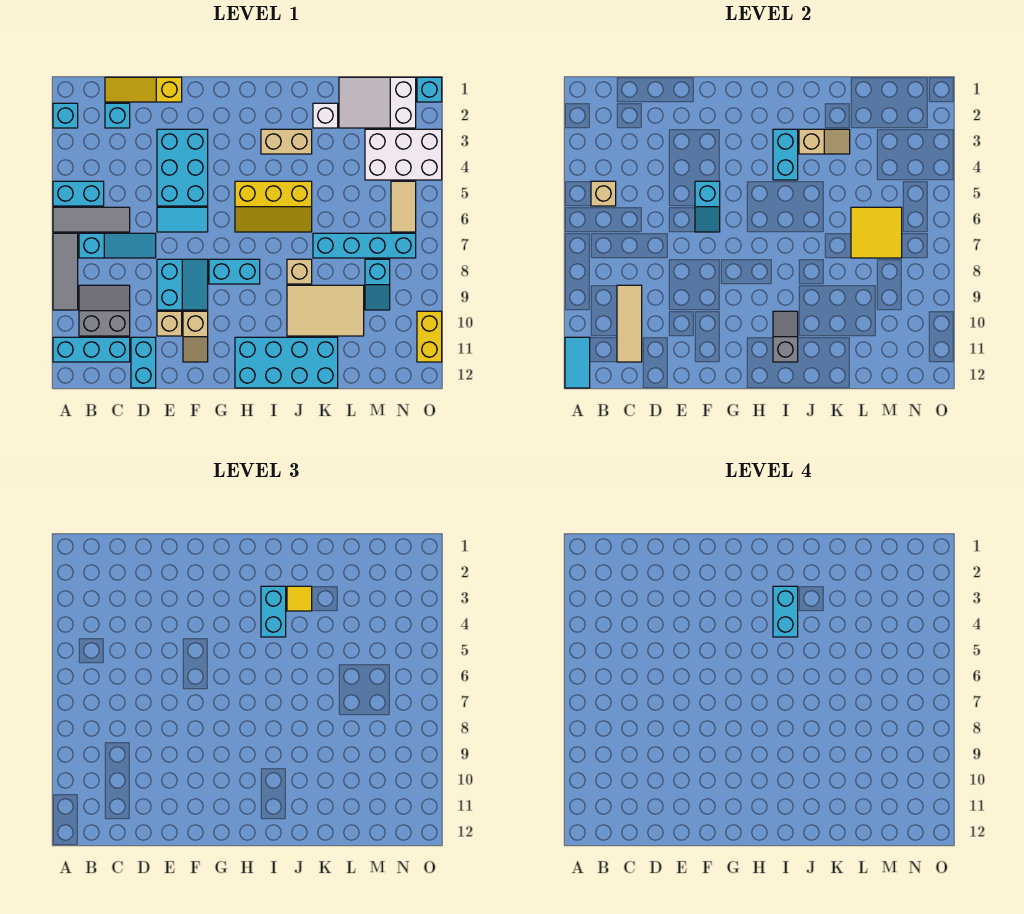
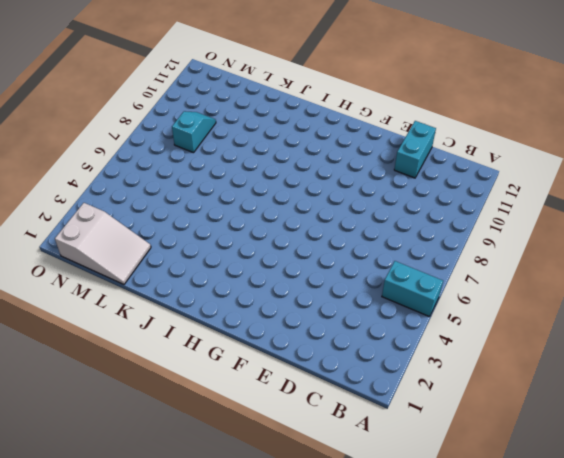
none -> cyan 1x1 brick [53,103,78,128]
none -> grey 1x3 tile [53,207,130,232]
none -> grey 1x3 tile [53,233,78,310]
none -> cyan 1x3 brick [53,337,130,362]

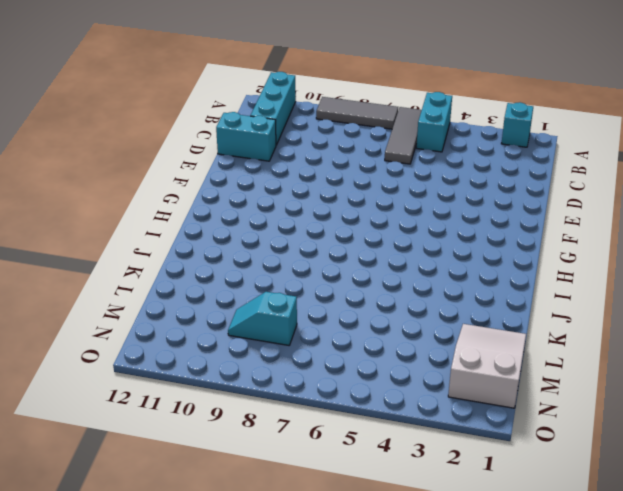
none -> cyan 1x3 slope [79,233,156,258]
none -> grey 2x2 slope [79,285,130,336]
none -> yellow 1x3 slope [105,77,182,102]
none -> cyan 1x1 brick [105,103,130,128]

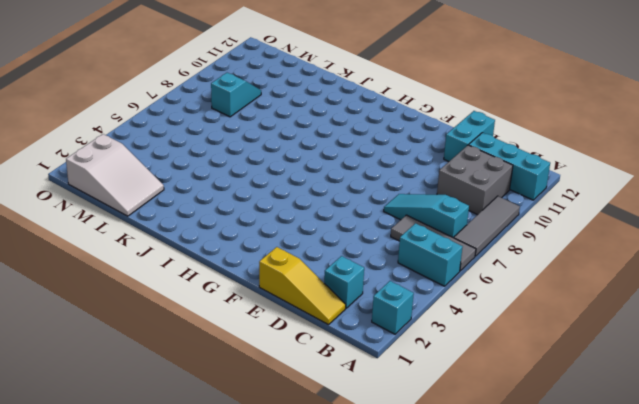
grey 2x2 brick [437,145,513,215] -> grey 2x2 slope [79,285,130,336]
none -> cyan 2x3 brick [157,129,208,206]
none -> cyan 1x2 tile [157,207,208,232]
none -> cyan 2x2 slope [157,259,208,310]
none -> tan 1x1 brick [157,311,182,336]

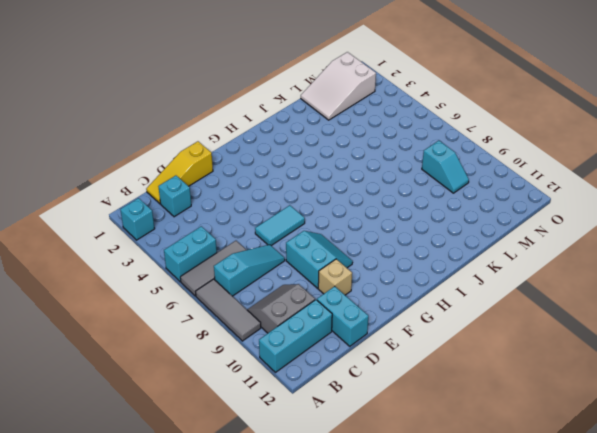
none -> cyan 2x3 brick [157,129,208,206]
none -> tan 1x2 slope [183,311,208,362]
none -> cyan 1x2 brick [209,259,260,284]
none -> yellow 2x3 slope [235,181,312,232]

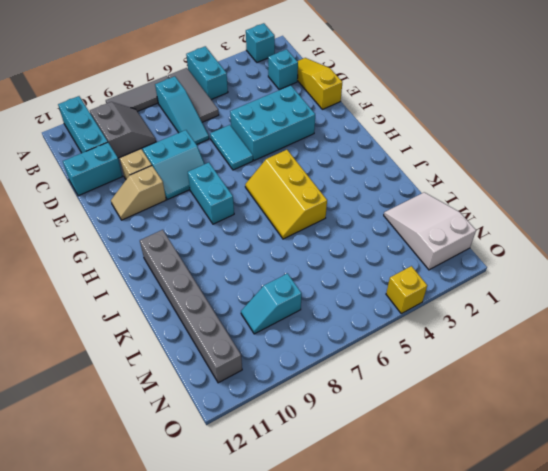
grey 1x6 brick [140,230,242,383] -> cyan 2x4 brick [235,337,338,388]
yellow 1x1 brick [386,266,427,314] -> white 2x3 brick [365,129,442,180]
none -> tan 1x2 brick [261,129,312,154]
none -> tan 1x1 brick [287,259,312,284]
none -> tan 2x3 tile [287,285,364,336]
none -> white 1x1 brick [313,103,338,128]

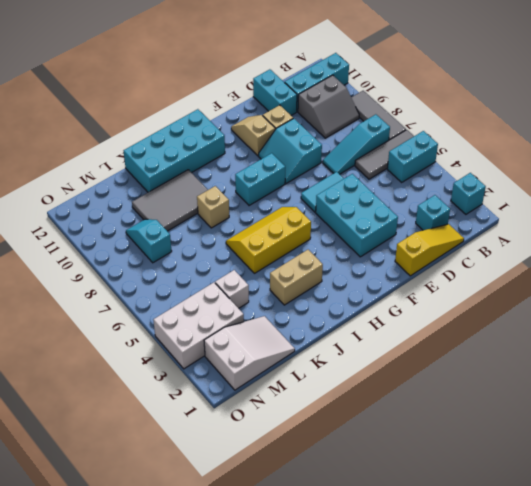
grey 2x3 tile [132,170,208,231] -> tan 2x3 tile [287,285,364,336]
white 1x1 brick [215,270,249,308] -> white 1x1 brick moved to [313,103,338,128]
none -> cyan 1x4 brick [313,233,416,258]
none -> tan 1x2 tile [391,181,416,232]
none -> cyan 1x1 brick [417,77,442,102]
none -> yellow 1x2 brick [417,311,442,362]

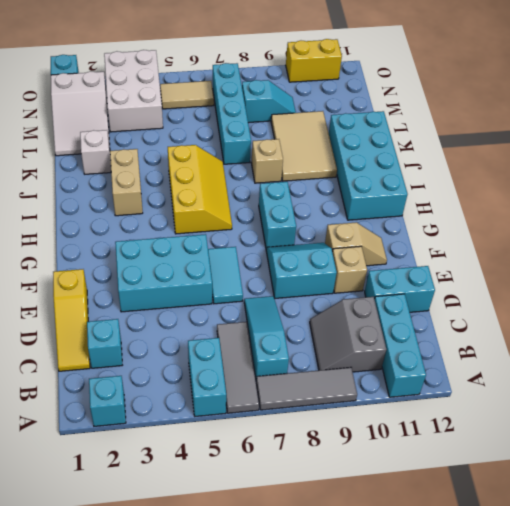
none -> cyan 1x2 tile [565,337,590,388]
none -> tan 1x1 brick [591,181,616,206]
none -> tan 1x3 tile [617,285,642,362]
none -> cyan 1x2 slope [695,181,720,232]

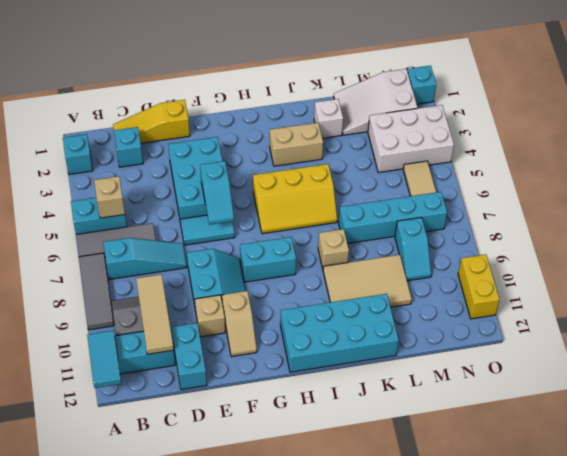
none -> cyan 1x2 brick [773,129,798,180]
none -> grey 1x2 slope [773,311,798,362]
none -> tan 1x2 slope [799,129,850,154]
none -> yellow 2x2 tile [851,207,902,258]

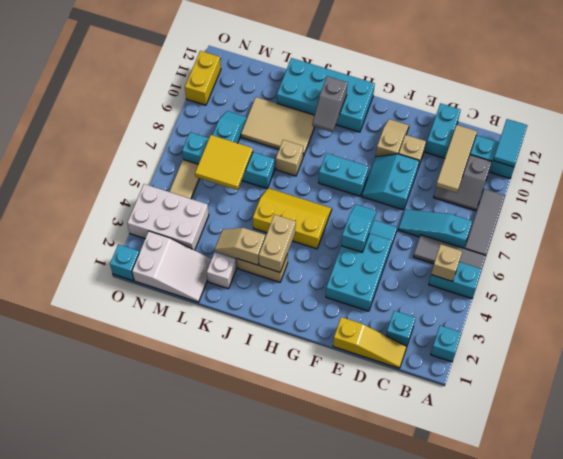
tan 1x2 brick [259,215,296,272] -> cyan 1x2 brick [773,129,798,180]
none -> cyan 1x2 brick [261,586,286,637]
none -> yellow 1x1 tile [287,586,312,611]
none -> cyan 1x2 brick [773,586,798,637]

